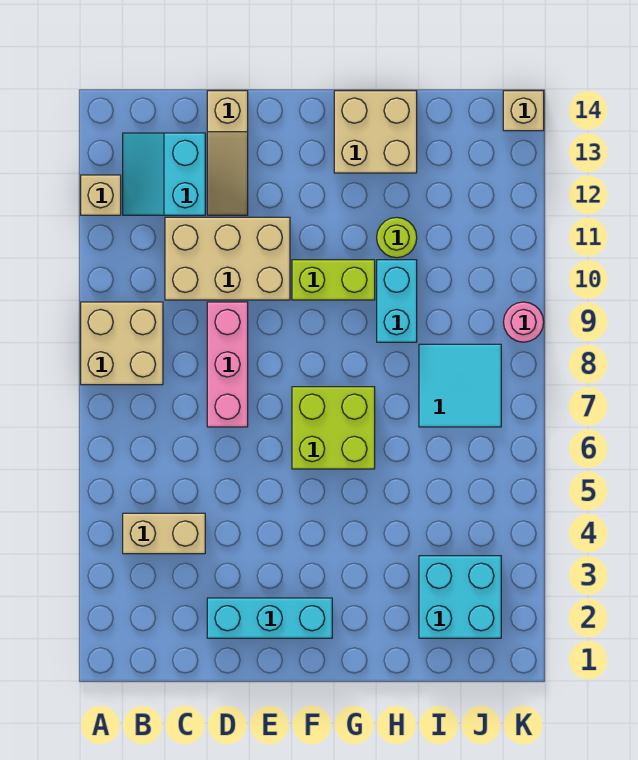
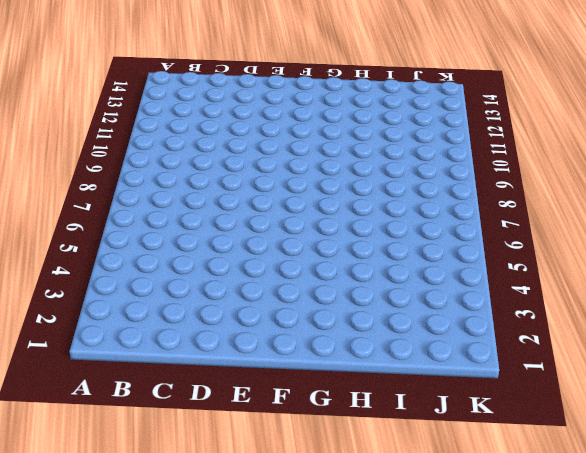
none -> tan 2x2 brick [81,302,163,385]
none -> tan 1x1 brick [81,175,121,215]
none -> tan 1x2 brick [123,513,205,554]

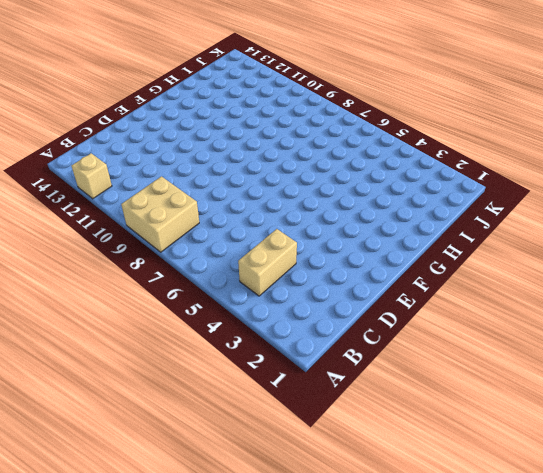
none -> cyan 2x2 slope [123,133,205,215]
none -> tan 2x3 brick [165,217,290,300]
none -> cyan 1x3 brick [207,598,332,638]

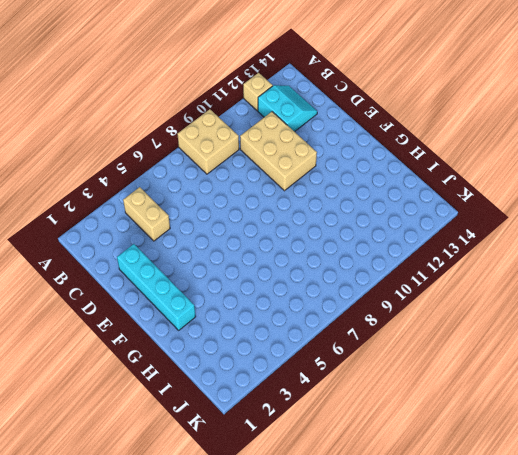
cyan 2x2 slope [258,85,317,132] -> cyan 2x2 slope turned to [123,133,205,215]
cyan 1x4 brick [117,244,196,330] -> cyan 1x3 brick [207,598,332,638]
none -> pink 1x3 brick [207,302,248,427]
none -> tan 1x3 slope [207,91,248,215]
none -> lime 2x2 brick [292,387,375,469]

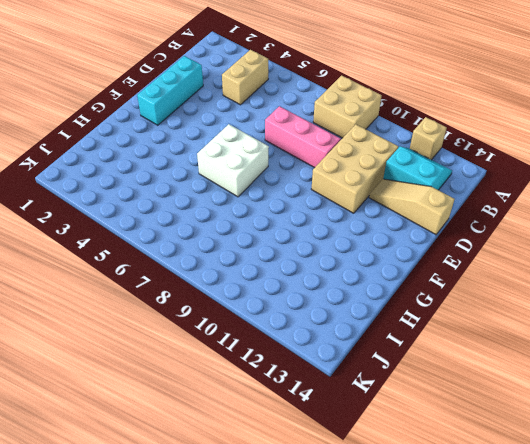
white 2x2 brick [197,124,269,197] -> lime 2x2 brick [292,387,375,469]
none -> lime 1x2 brick [292,260,375,300]
none -> tan 2x2 brick [334,91,417,173]
none -> cyan 1x2 brick [377,260,417,342]

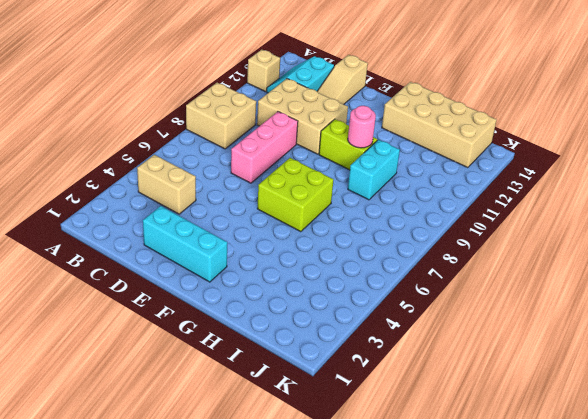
pink 1x1 round brick [348,106,376,148] -> pink 1x1 round brick moved to [503,302,544,342]
tan 2x4 brick [382,82,496,168] -> tan 2x2 brick [334,91,417,173]
none -> lime 1x1 round brick [377,217,417,258]
none -> cyan 2x2 brick [419,556,501,638]
none -> cyan 2x2 tile [419,344,501,427]

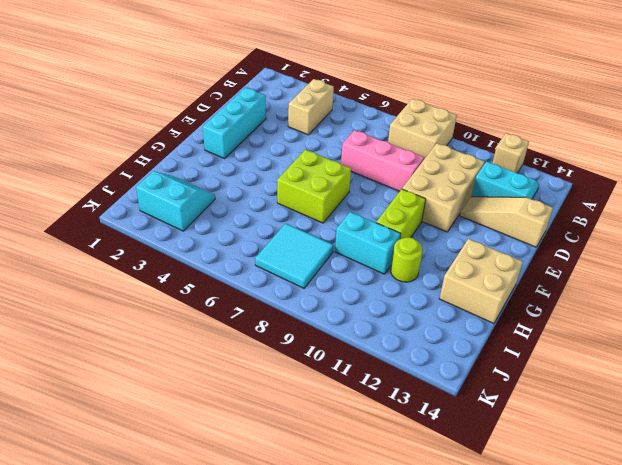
cyan 2x2 slope [136,171,215,231] -> cyan 2x2 brick [419,556,501,638]
none -> pink 1x1 round brick [503,302,544,342]
none -> tan 1x1 brick [503,91,544,131]

